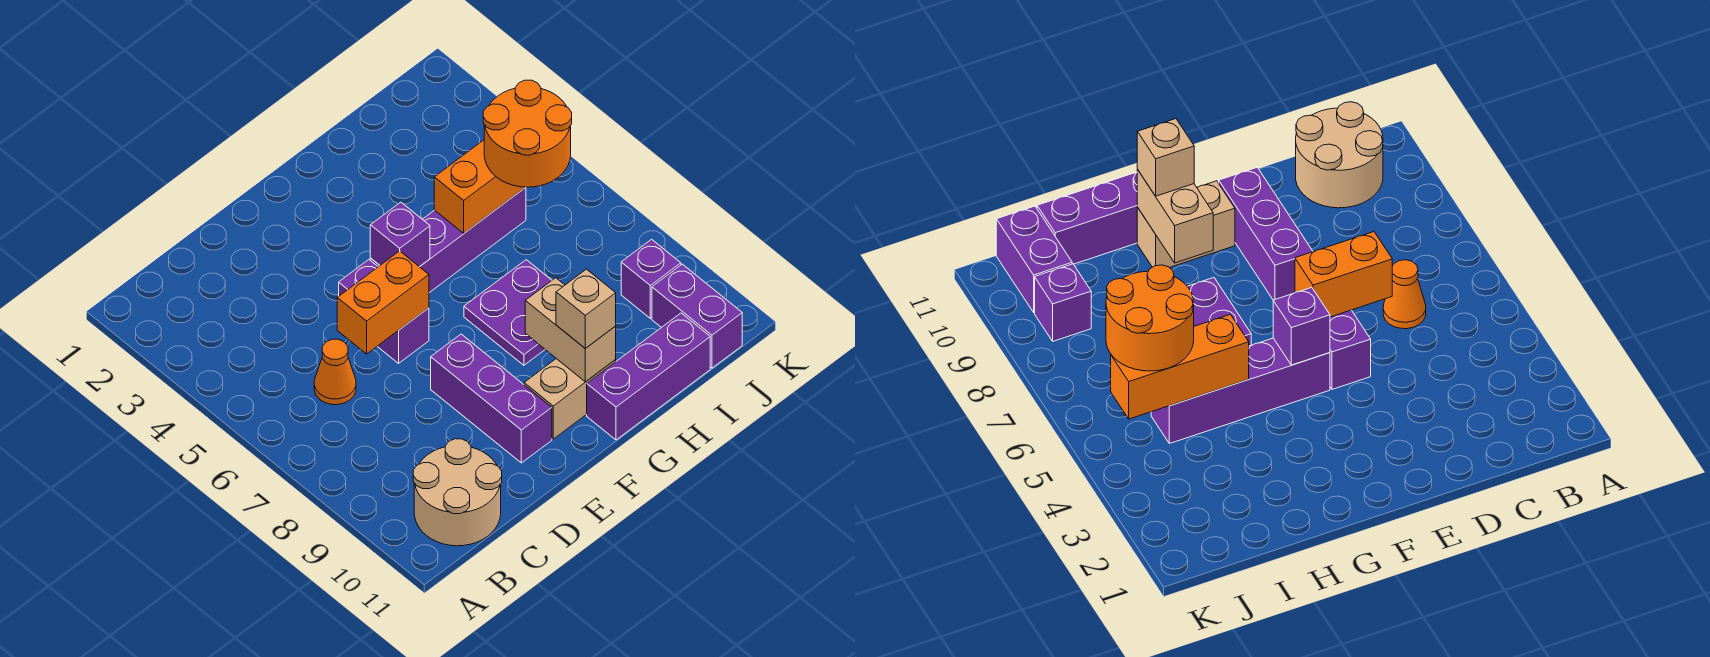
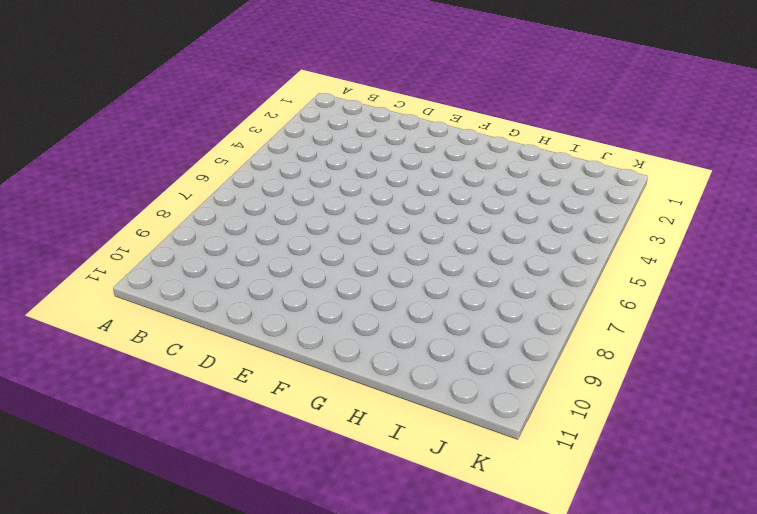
none -> tan 2x2 round brick [413,439,502,546]
none -> orange 1x1 cone [314,339,356,405]
none -> purple 1x2 brick [339,260,429,363]

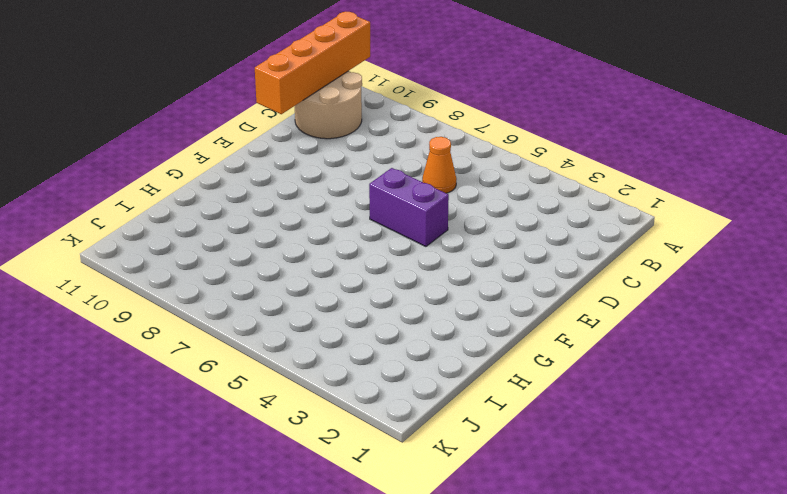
orange 1x4 brick [255,12,370,114] -> none
none -> purple 1x3 brick [431,334,552,463]
none -> purple 1x4 brick [370,187,526,293]
none -> tan 1x2 brick [524,359,616,439]

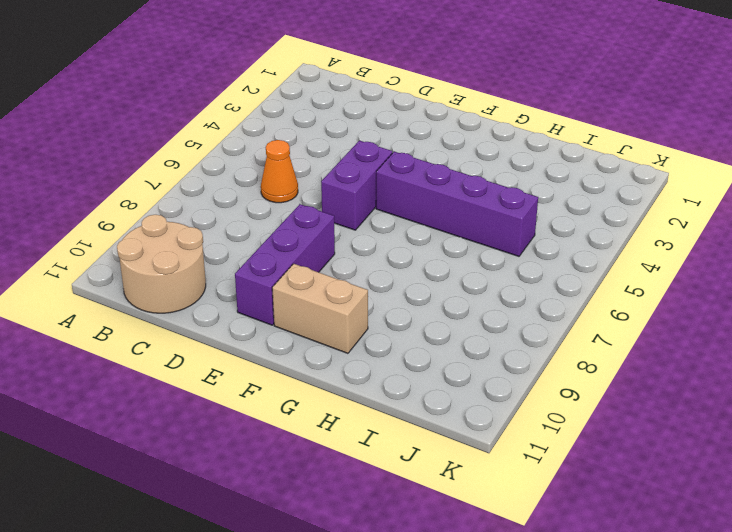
none -> purple 2x2 plate [464,260,552,365]
none -> purple 1x3 brick [587,313,710,440]
none -> purple 1x1 brick [621,239,681,318]

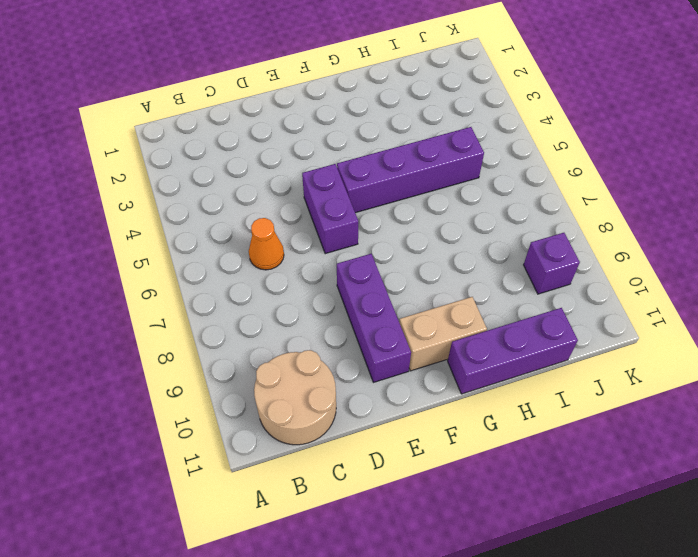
none -> purple 2x2 plate [464,260,552,365]
none -> purple 1x2 brick [652,264,742,368]
none -> orange 1x2 brick [337,251,429,354]

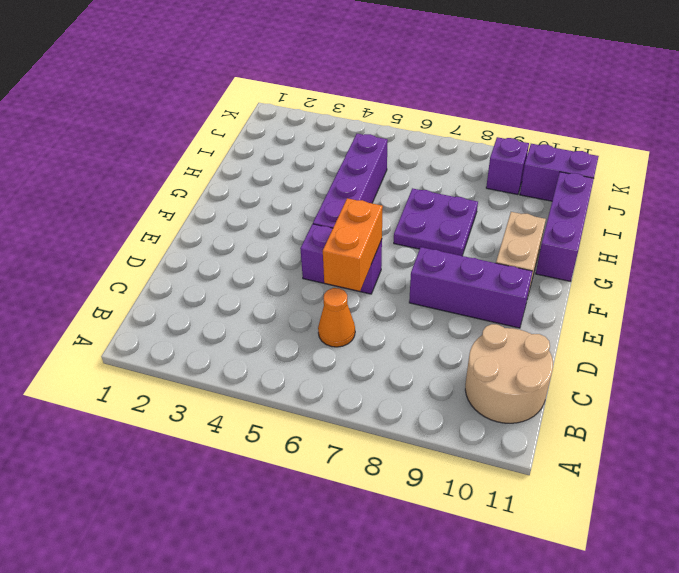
none -> purple 1x1 brick [370,202,430,267]
none -> tan 1x2 brick [525,278,616,382]
none -> orange 1x3 brick [434,140,525,233]

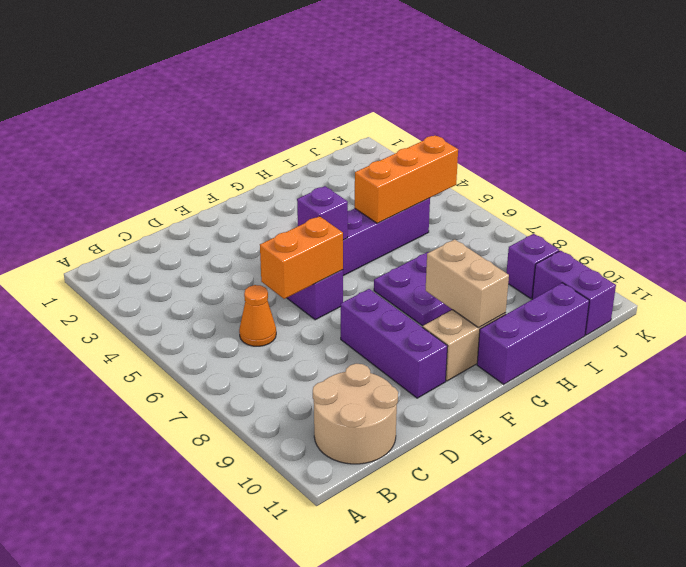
none -> tan 1x1 brick [556,269,616,348]
none -> orange 2x2 round brick [483,80,572,187]

